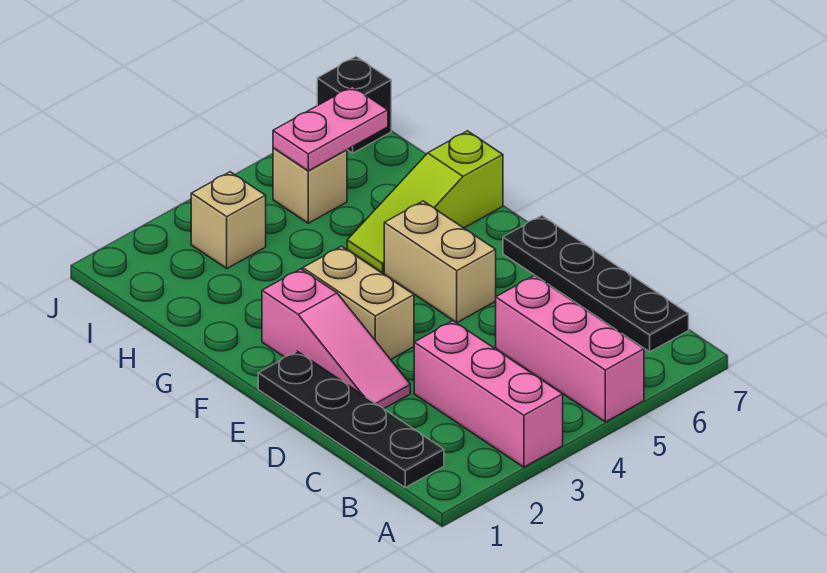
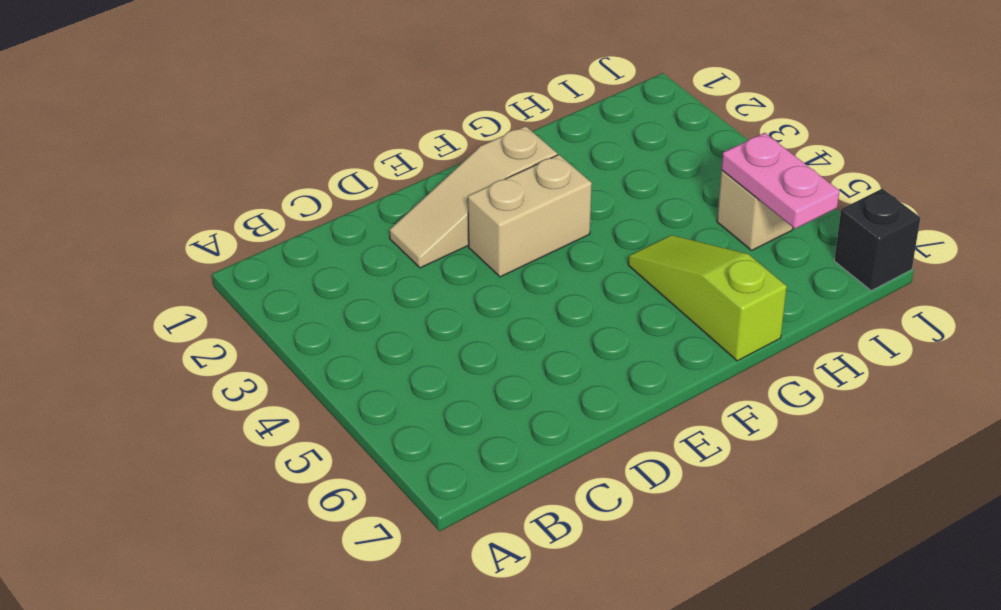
tan 1x3 slope [389,126,557,268] -> pink 1x3 slope [262,269,410,409]
none -> pink 1x3 brick [414,321,563,467]
none -> pink 1x3 brick [496,275,644,422]
none -> black 1x4 plate [258,351,444,487]

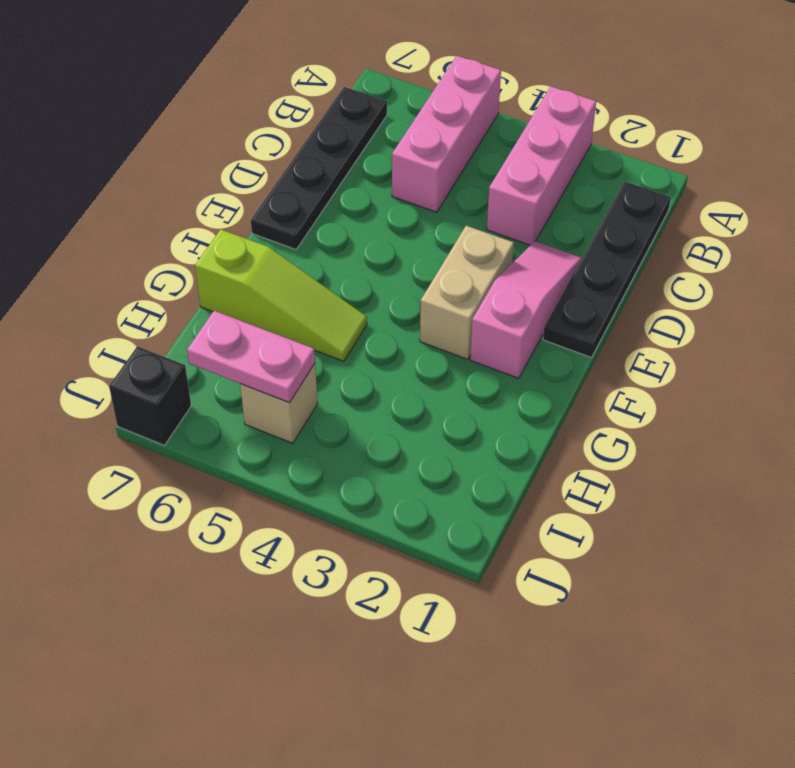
none -> tan 1x2 brick [384,201,496,323]
none -> tan 1x1 brick [191,172,266,268]

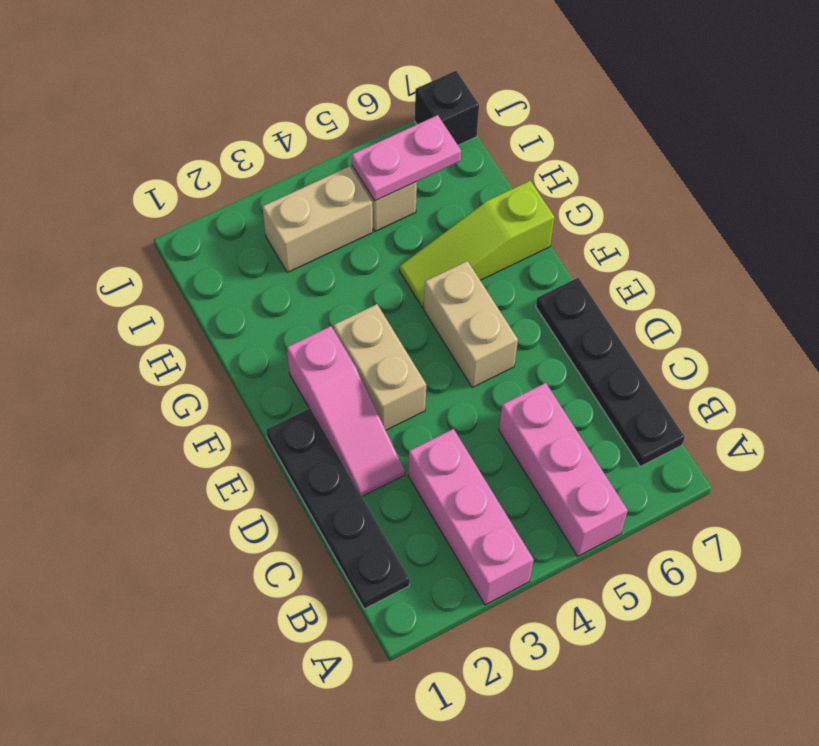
tan 1x2 brick [263,166,373,273] -> tan 1x1 brick [191,172,266,268]

